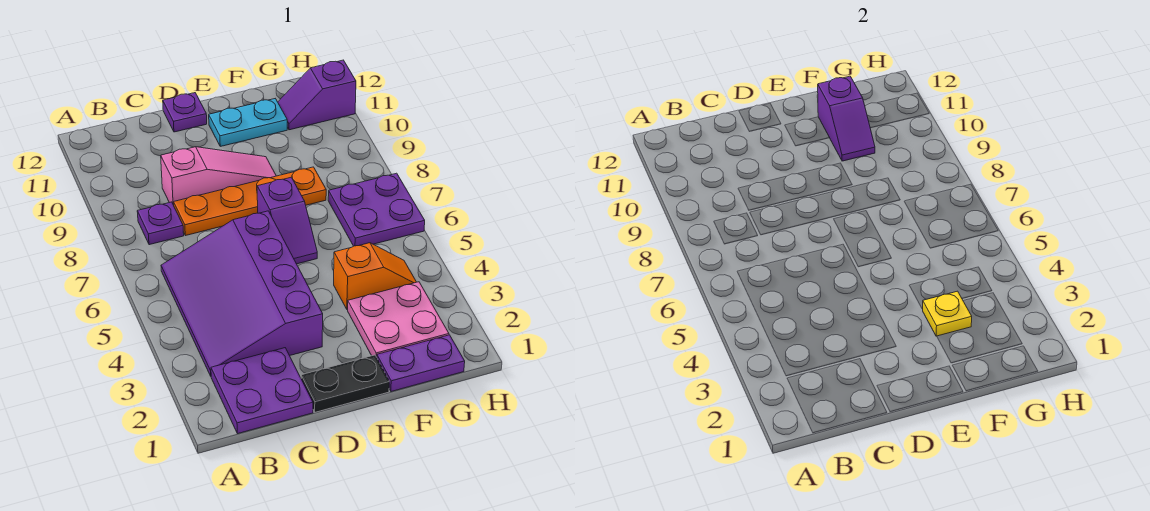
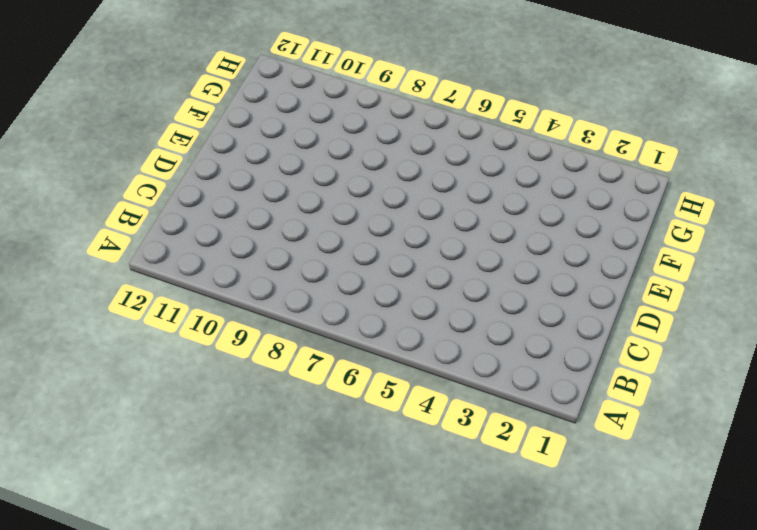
none -> purple 2x2 plate [211,348,313,434]
none -> purple 3x4 slope [161,211,323,376]
none -> purple 1x1 plate [137,202,184,245]

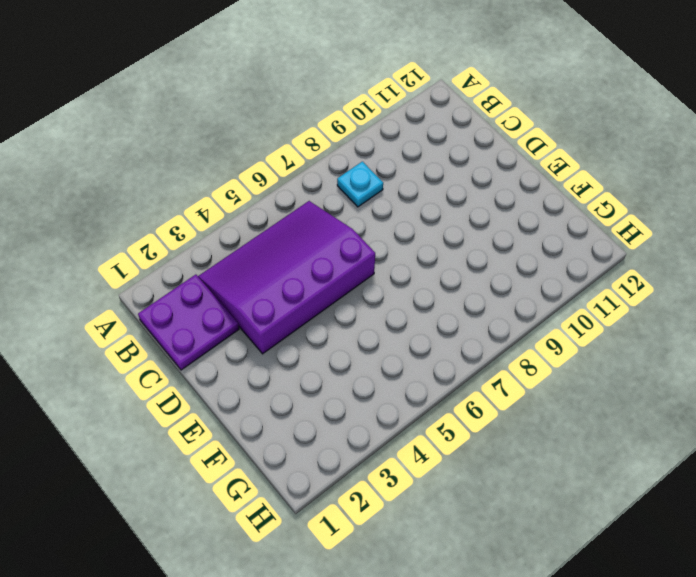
cyan 1x1 plate [337,162,383,207] -> purple 1x1 plate [137,202,184,245]
none -> orange 1x4 plate [174,167,326,236]
none -> pink 1x3 slope [161,147,276,205]
none -> black 1x2 plate [301,355,389,412]

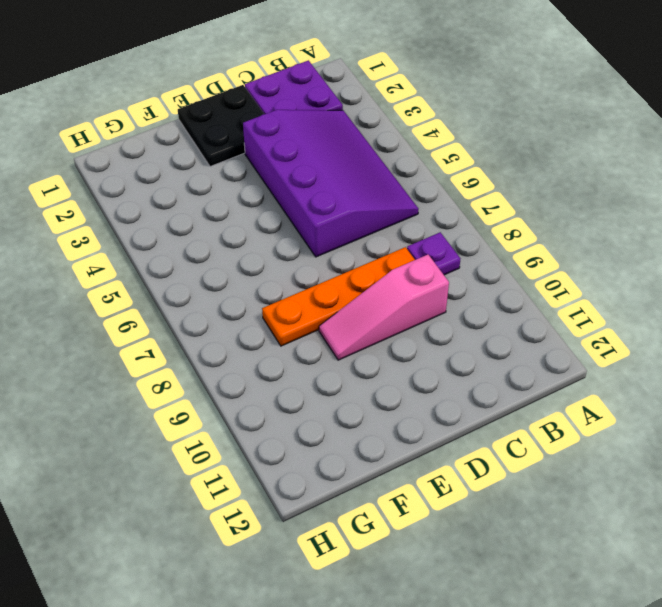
black 2x2 plate [178,85,264,166] -> black 1x2 plate [301,355,389,412]
none -> purple 1x1 plate [163,93,207,132]
none -> purple 1x2 slope [257,177,317,264]
none -> cyan 1x2 plate [209,99,287,146]

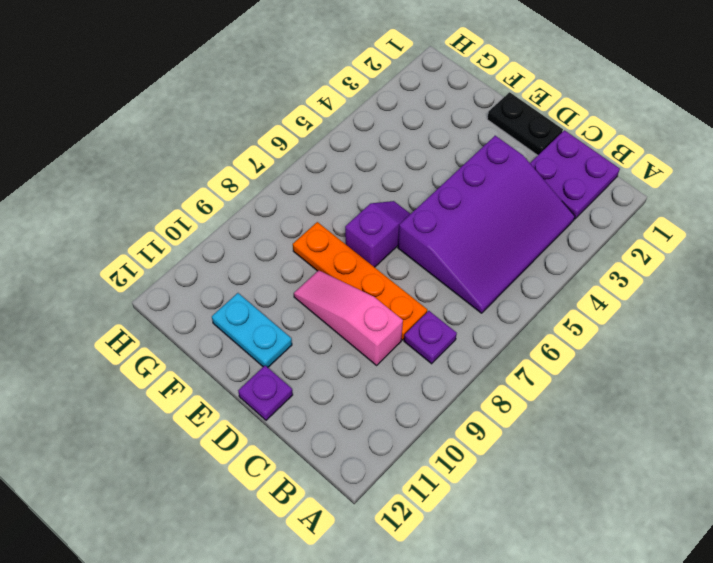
none -> purple 1x2 plate [377,335,465,392]
none -> pink 2x2 plate [348,282,449,357]
none -> orange 1x2 slope [334,243,416,310]

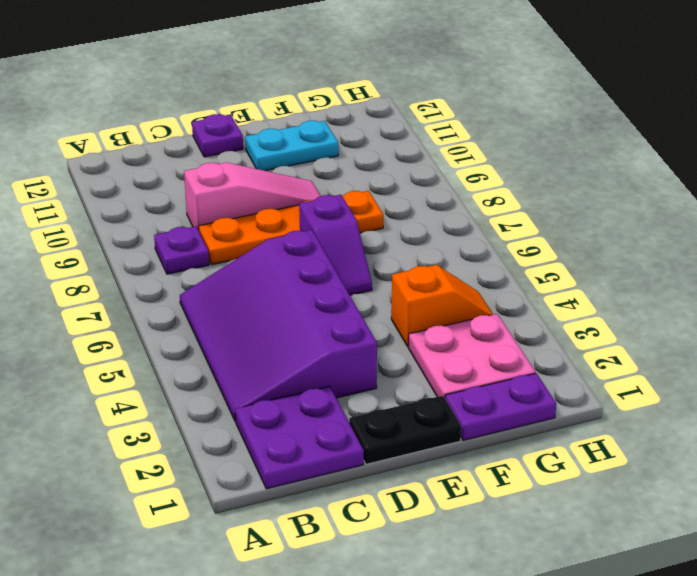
none -> purple 2x2 plate [328,173,425,246]
none -> purple 1x2 slope [278,60,356,130]
none -> yellow 1x1 plate [923,291,972,336]

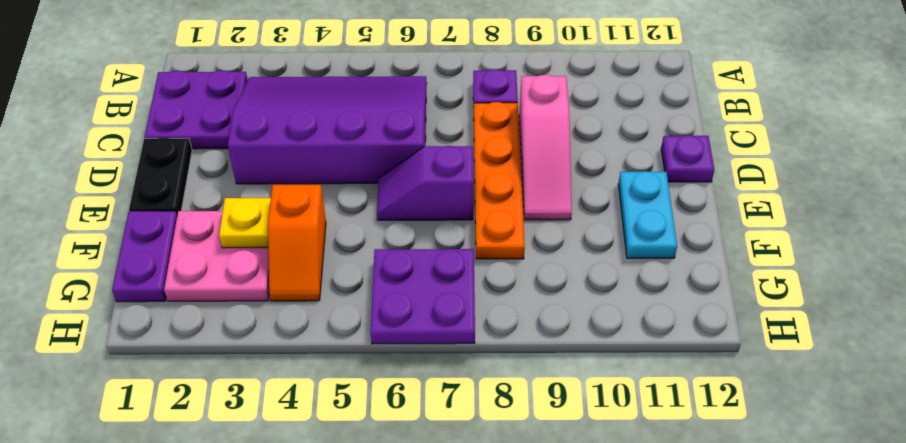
none -> purple 1x2 slope [278,60,356,130]
none -> purple 1x2 slope [818,76,875,161]

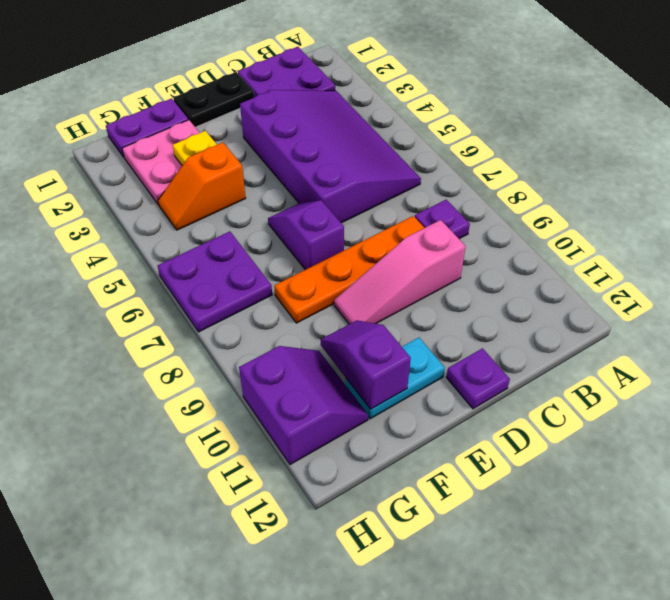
purple 2x2 slope [239,346,368,465] -> purple 1x2 slope [278,60,356,130]

